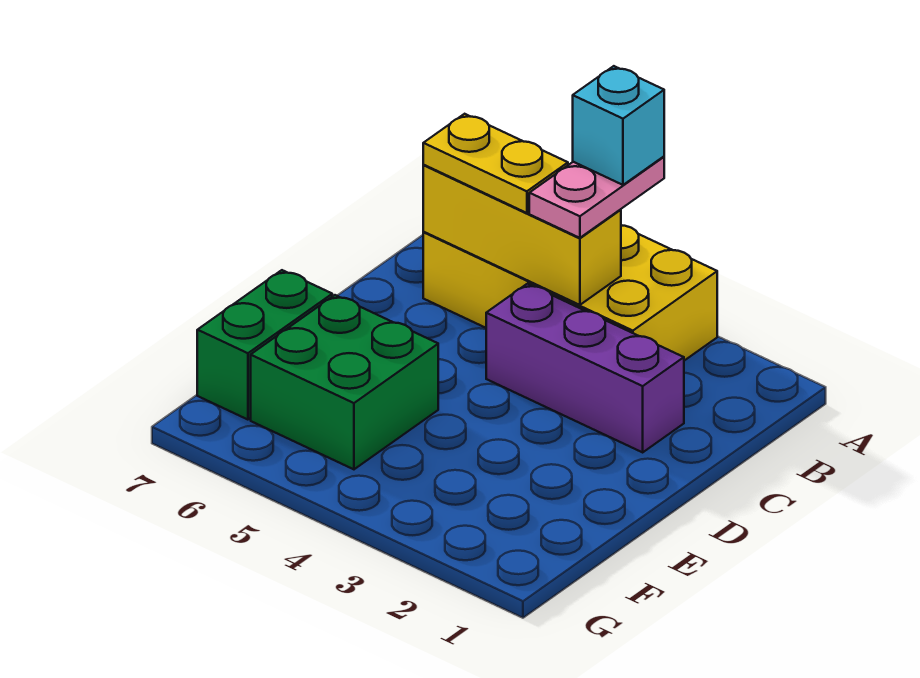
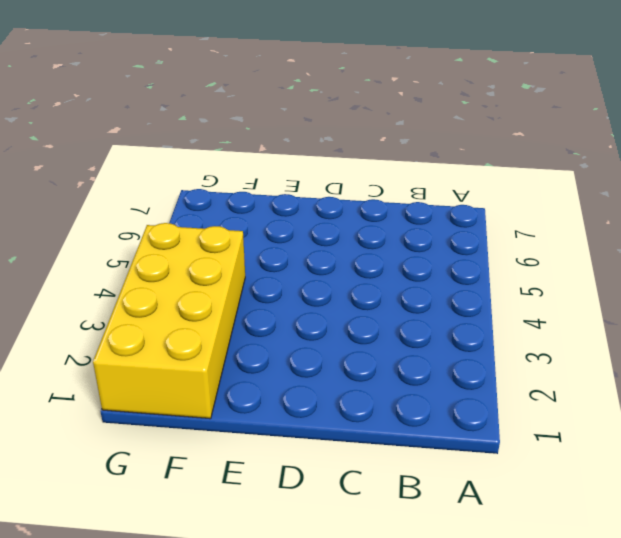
yellow 2x4 brick [93,223,245,419] -> yellow 2x4 brick moved to [423,225,717,361]
none -> purple 1x3 brick [486,284,684,452]
none -> green 2x2 brick [251,295,438,469]

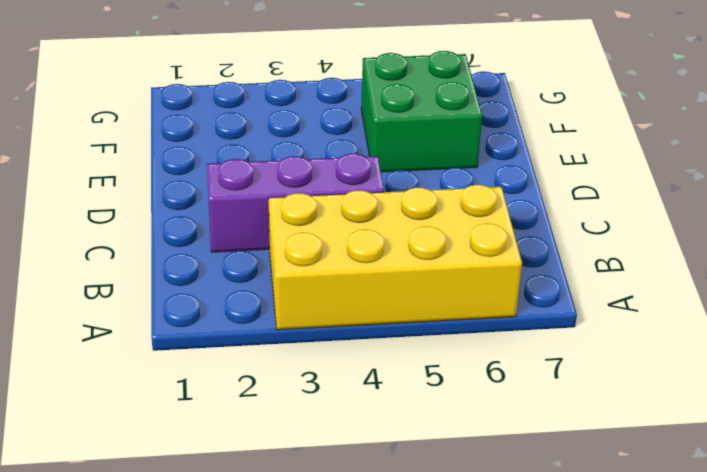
none -> green 1x2 brick [197,270,332,420]
none -> yellow 1x3 brick [423,165,621,305]

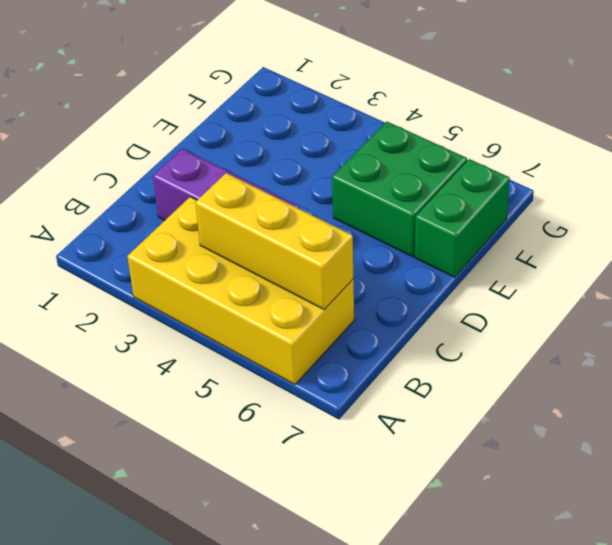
none -> pink 1x2 plate [529,157,664,238]
none -> yellow 1x2 plate [423,114,568,213]

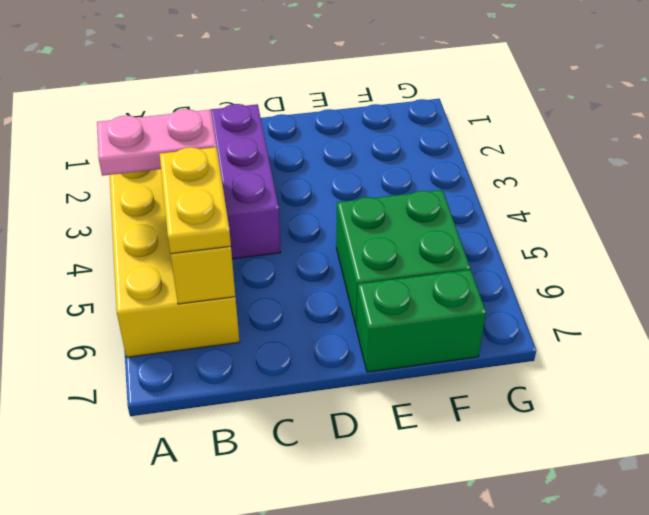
none -> cyan 1x1 brick [573,66,664,185]

